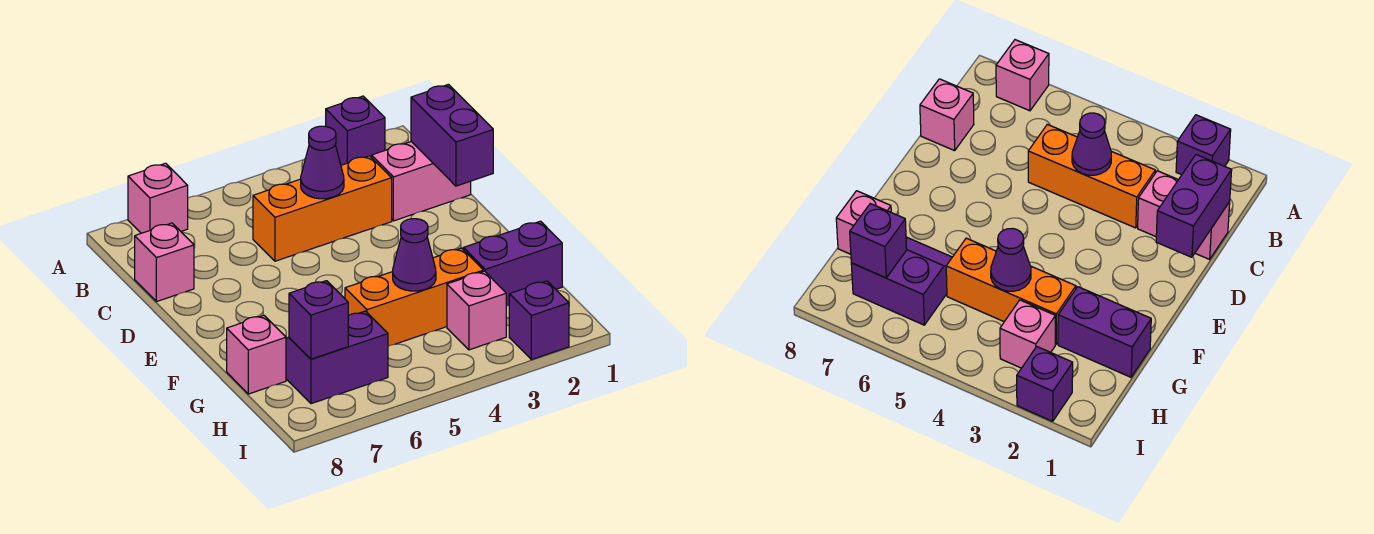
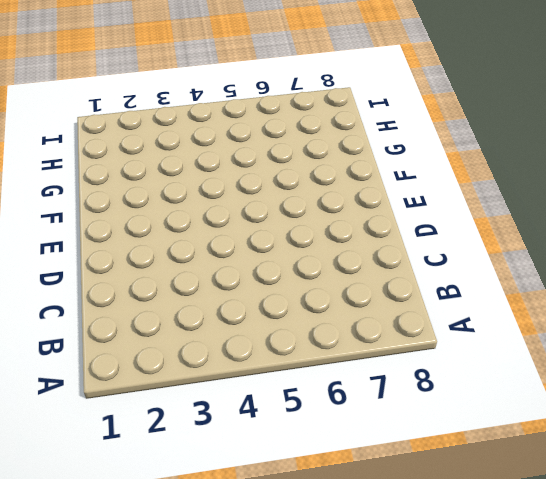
none -> purple 1x1 brick [326,96,385,165]
none -> pink 1x1 brick [128,163,188,233]
none -> pink 1x2 brick [372,142,471,221]

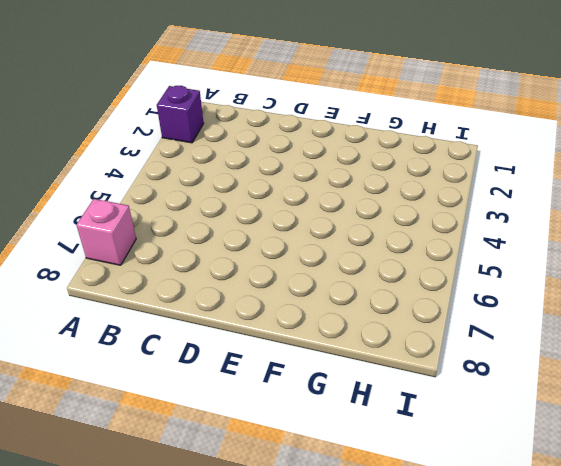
none -> pink 1x2 brick [372,142,471,221]
none -> orange 1x3 brick [253,156,392,261]
none -> pink 1x1 brick [135,223,194,302]

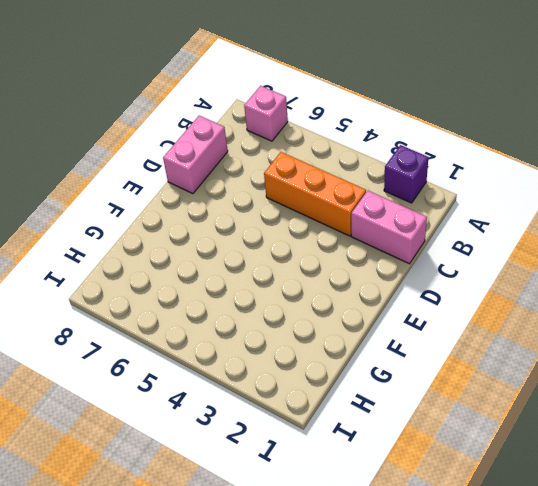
pink 1x2 brick [163,116,228,194] -> pink 1x1 brick [135,223,194,302]
none -> purple 1x2 brick [463,221,562,306]
none -> orange 1x3 brick [345,248,483,346]
none -> purple 2x2 slope [286,311,388,404]

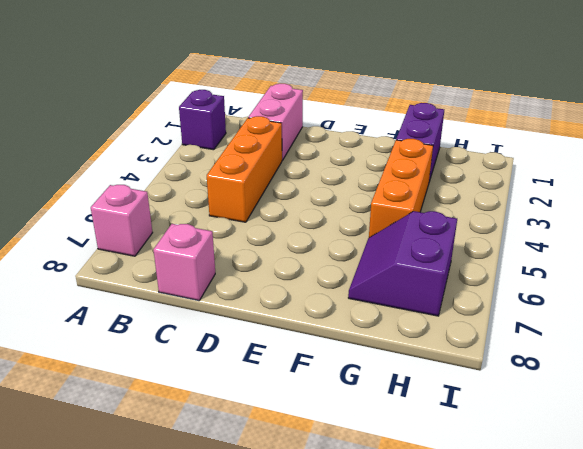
none -> pink 1x1 brick [227,315,286,394]
none -> pink 1x1 brick [447,271,506,350]
none -> purple 1x1 brick [509,281,569,360]

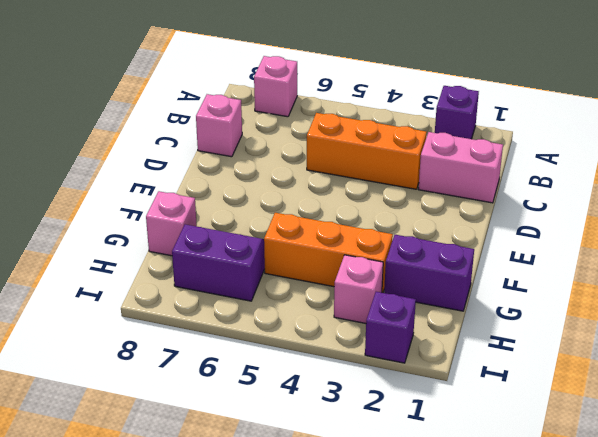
none -> purple 1x2 brick [411,84,493,186]
none -> purple 1x1 cone [301,126,344,199]
none -> purple 1x1 cone [393,219,436,291]

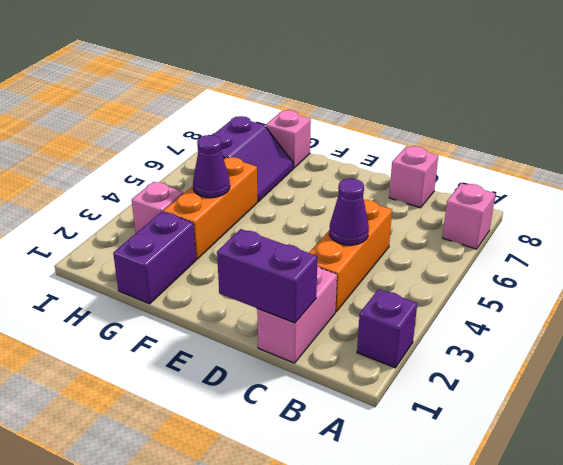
none -> purple 1x1 brick [509,281,569,360]
none -> purple 1x1 brick [289,281,348,359]

